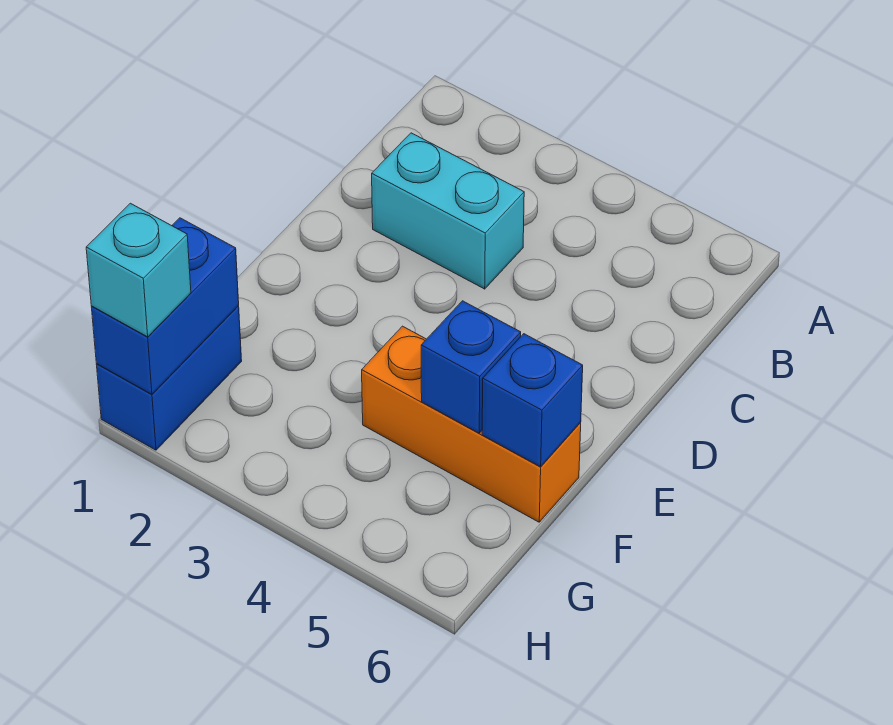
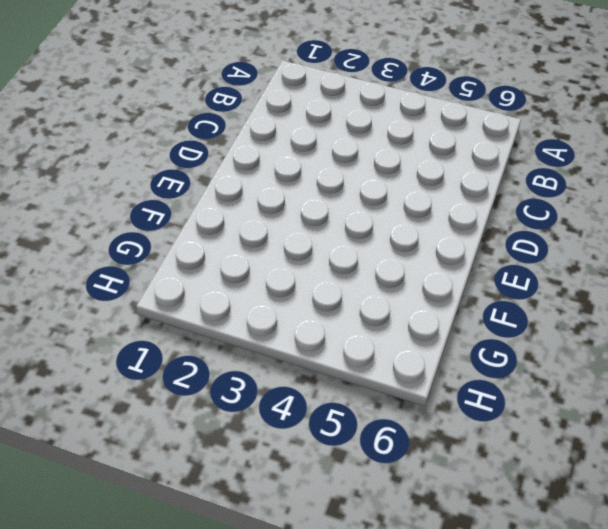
none -> cyan 1x2 brick [372,133,524,289]
none -> orange 1x3 brick [362,326,581,522]

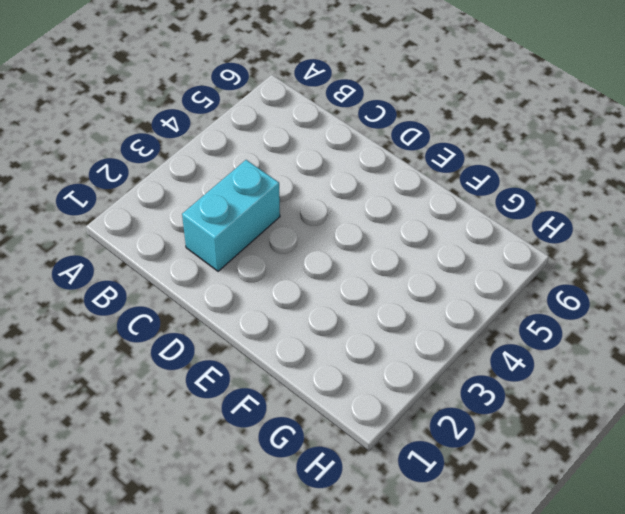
none -> orange 1x3 brick [362,326,581,522]
none -> blue 1x2 brick [96,306,242,450]

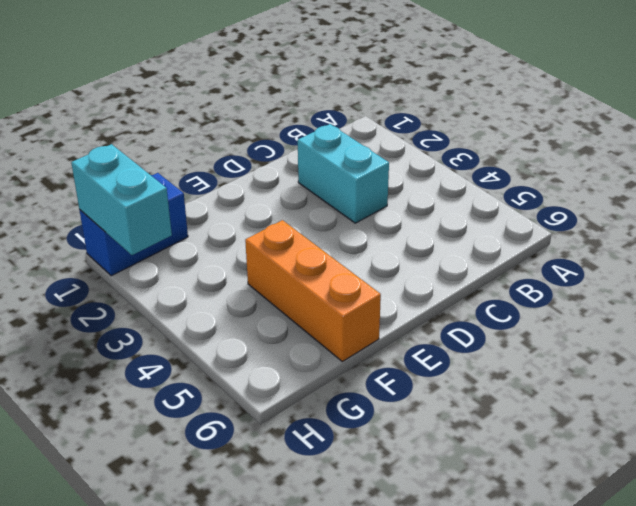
cyan 1x2 brick [71,144,172,255] -> blue 1x2 brick [92,218,239,394]
none -> blue 1x1 brick [421,301,521,433]
none -> blue 1x1 brick [482,334,583,467]

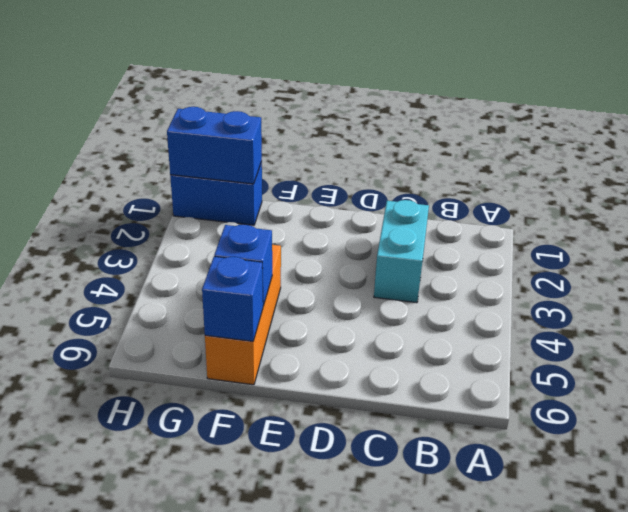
none -> cyan 1x1 brick [86,203,191,337]

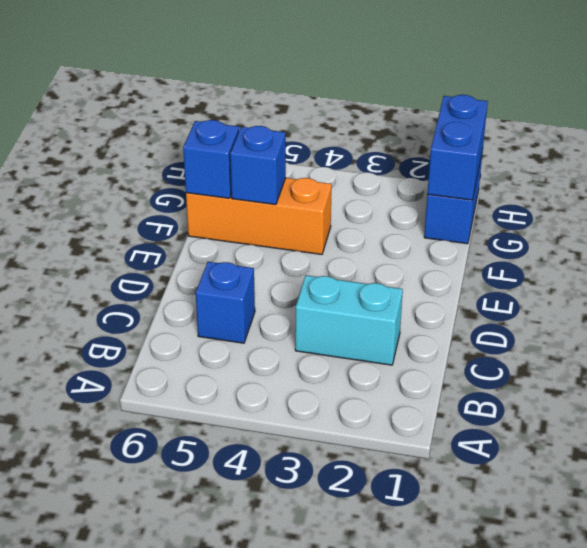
blue 1x1 brick [196,262,255,343] -> none
none -> cyan 1x1 brick [86,203,191,337]

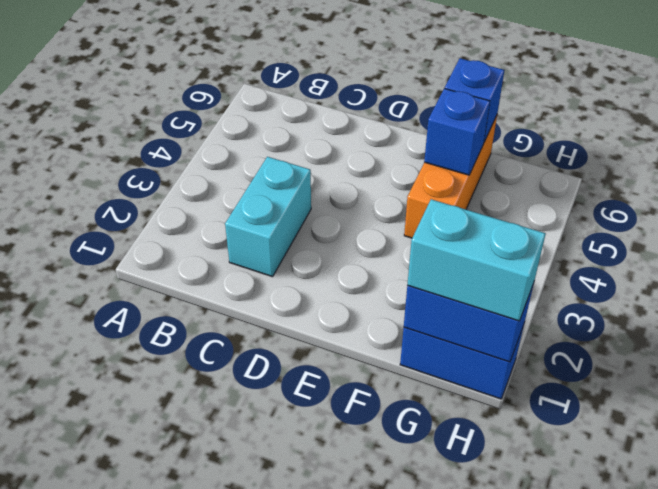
cyan 1x2 brick [407,199,546,321] -> cyan 1x1 brick [86,203,191,337]

